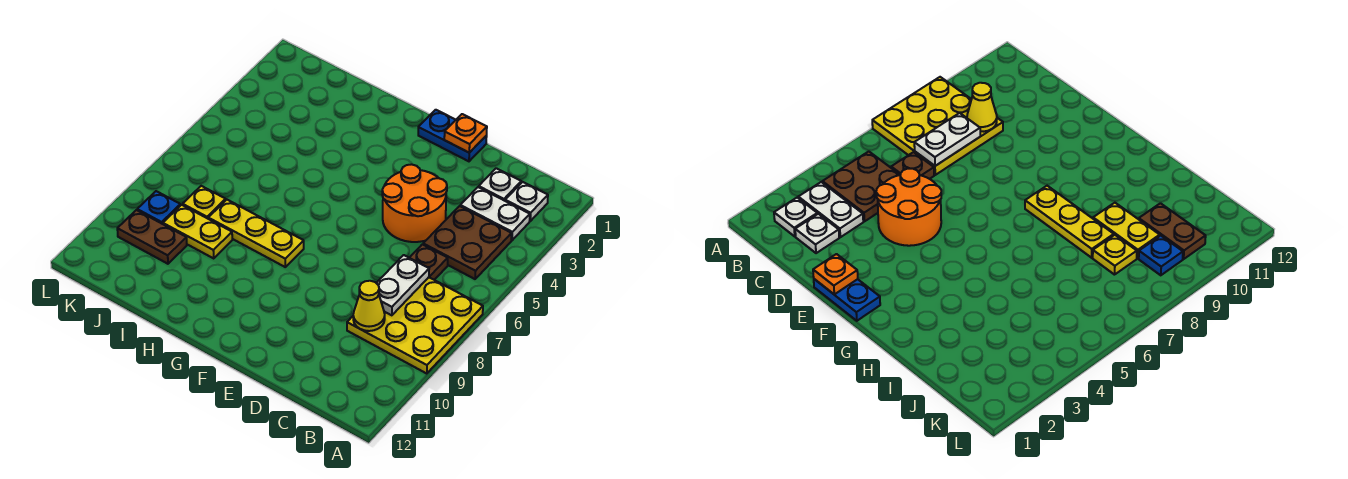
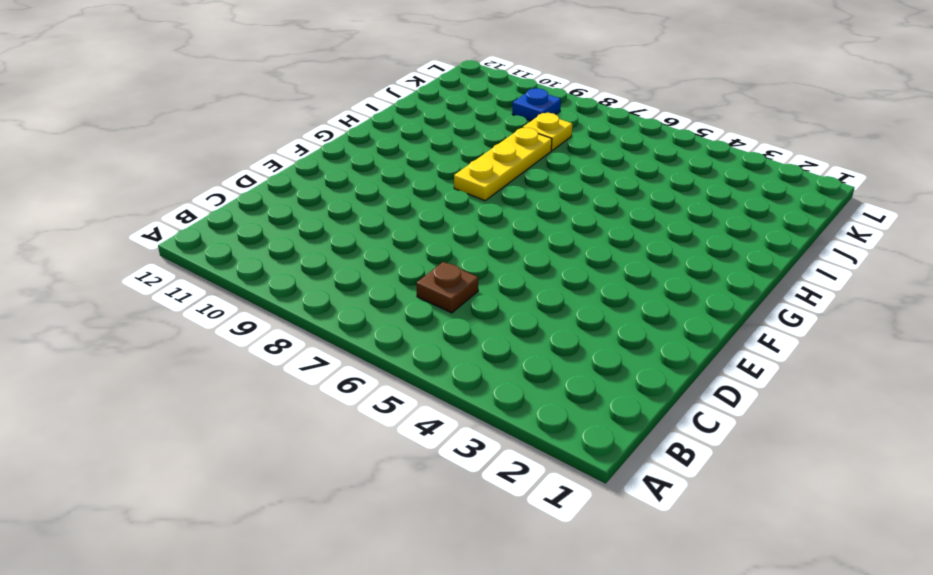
none -> yellow 3x3 plate [347,277,483,374]
none -> white 1x1 plate [505,182,548,221]
none -> white 1x2 plate [460,187,530,240]

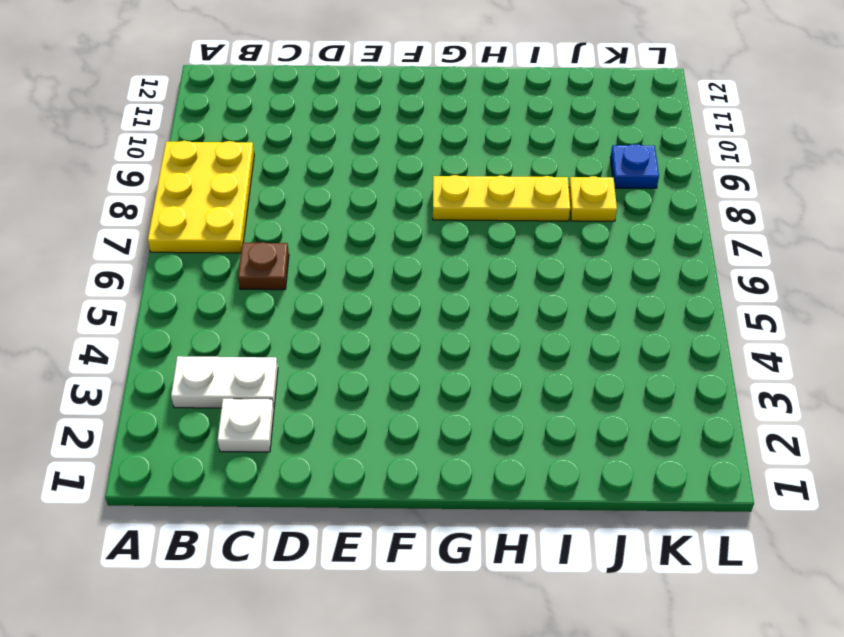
yellow 2x3 plate [148,141,254,253] -> yellow 3x3 plate [347,277,483,374]
none -> white 1x1 plate [505,182,548,221]
none -> brown 2x2 plate [423,206,512,279]
none -> orange 2x2 round brick [382,164,447,242]

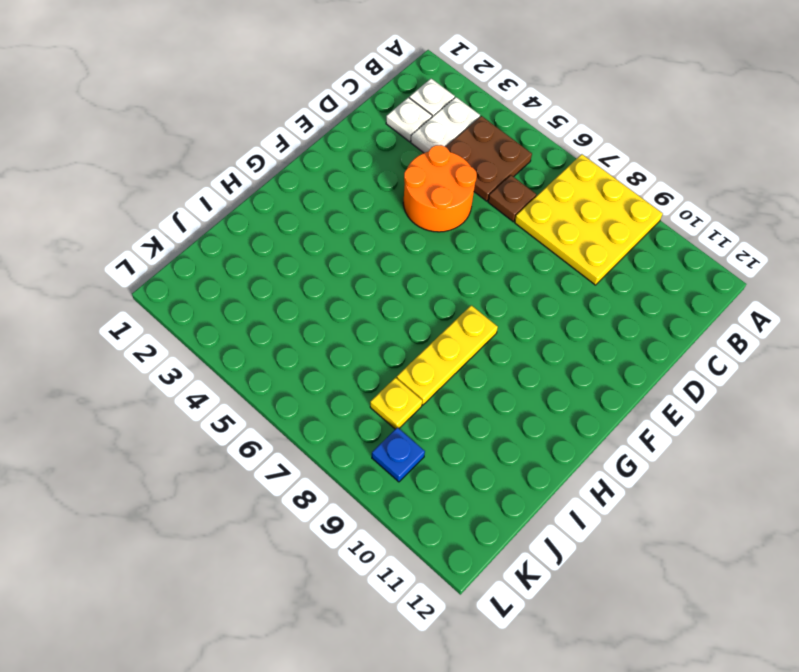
none -> blue 1x2 plate [418,110,487,161]
none -> yellow 1x2 plate [163,205,232,258]
none -> brown 1x2 plate [117,210,187,264]

